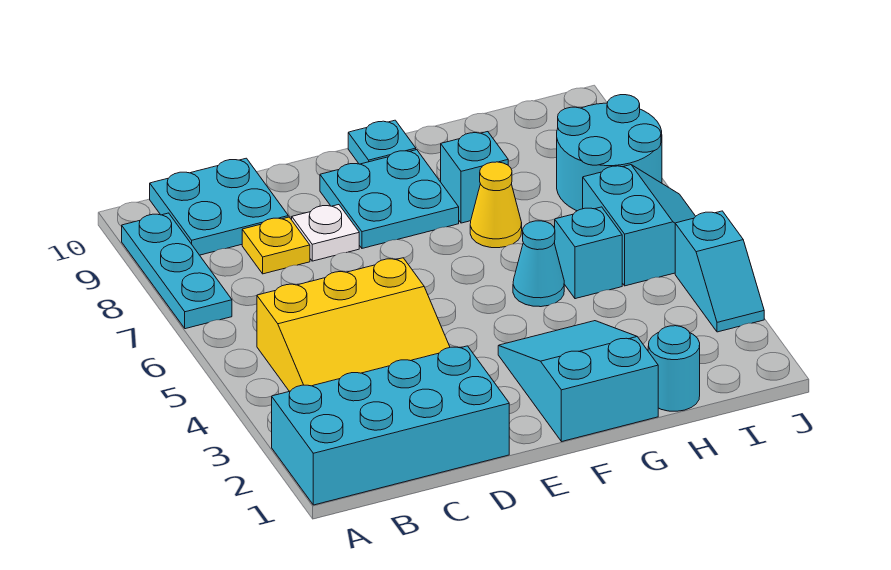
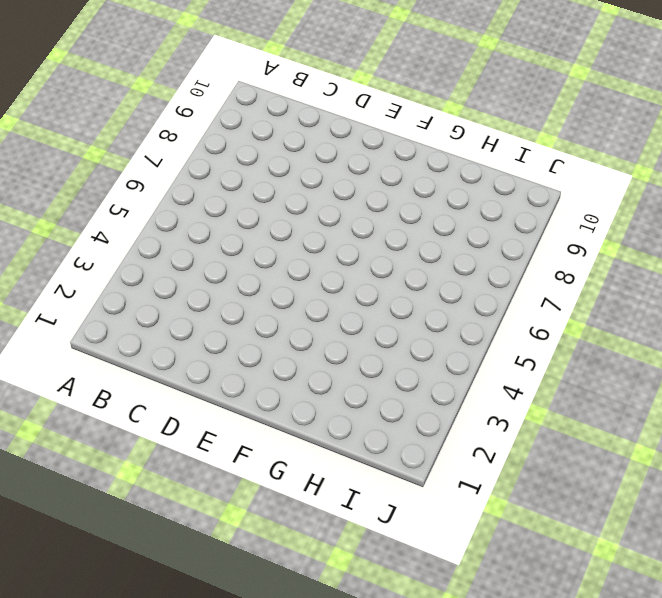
none -> cyan 2x4 brick [272,346,509,505]
none -> cyan 1x3 plate [122,213,232,329]
none -> yellow 3x3 slope [257,258,450,391]

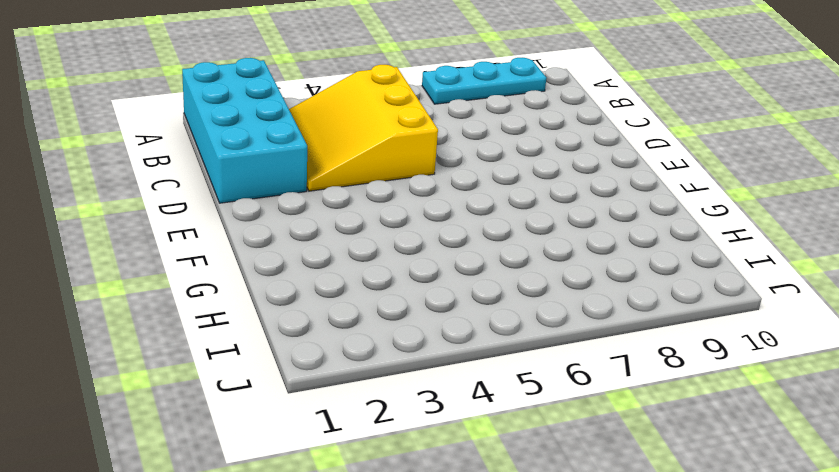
none -> cyan 2x2 plate [150,158,288,255]
none -> yellow 1x1 plate [242,217,310,274]
none -> white 1x1 plate [292,205,359,261]

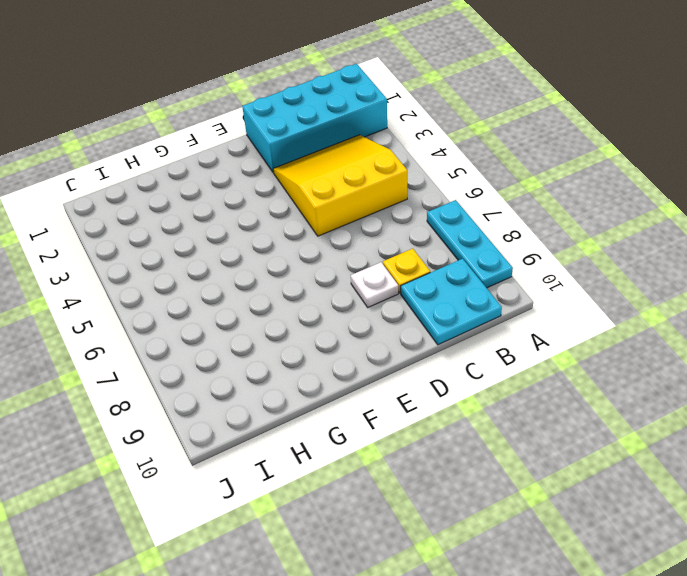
none -> cyan 2x2 plate [320,150,459,248]
none -> cyan 2x3 slope [498,321,658,442]
none -> cyan 1x1 plate [348,120,416,164]

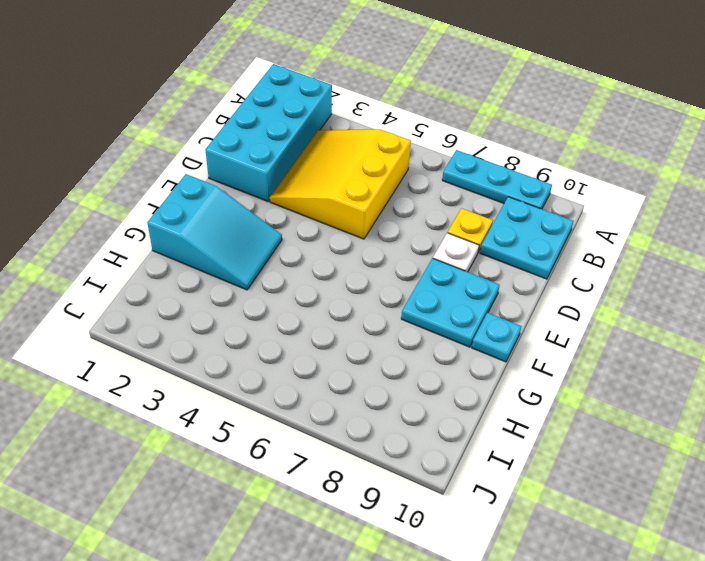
none -> cyan 1x1 cone [513,221,564,307]
none -> yellow 1x1 cone [470,162,522,248]
none -> cyan 1x1 brick [441,132,508,223]

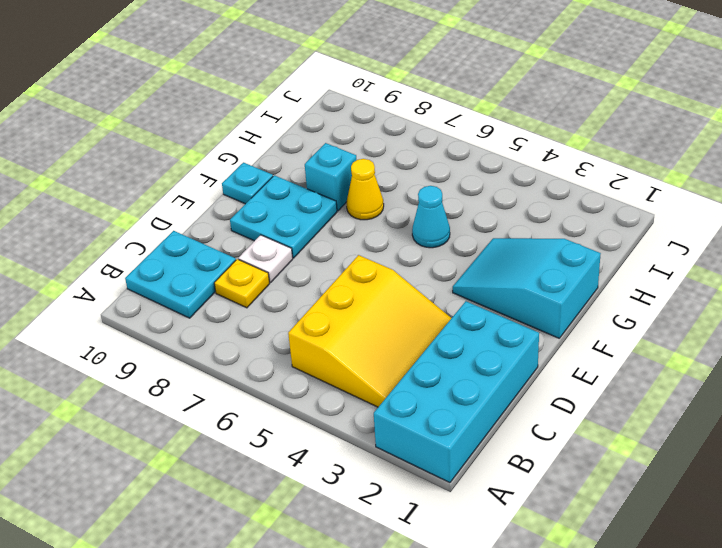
none -> cyan 1x3 plate [122,213,232,329]
none -> cyan 1x1 round brick [648,326,700,411]
none -> cyan 1x1 brick [555,207,622,299]

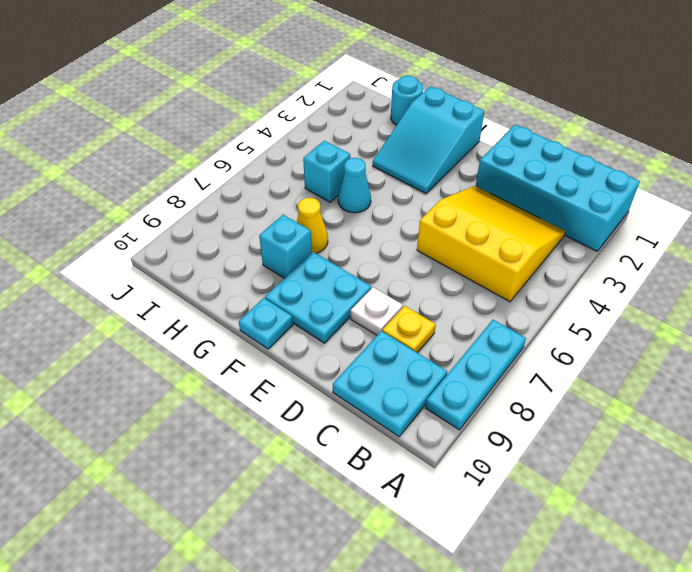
none -> cyan 2x2 slope [583,165,696,286]
none -> cyan 2x2 round brick [557,95,662,211]
none -> cyan 1x2 slope [675,211,764,332]

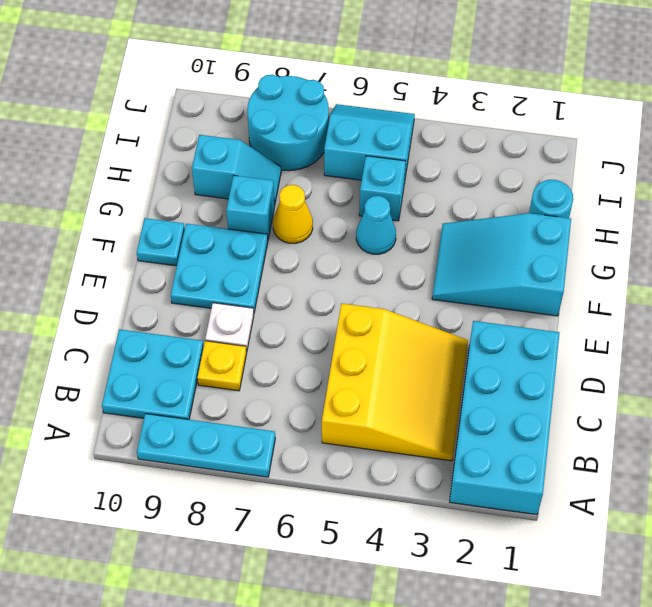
cyan 1x2 slope [192,135,281,204] -> cyan 1x2 slope moved to [675,211,764,332]

